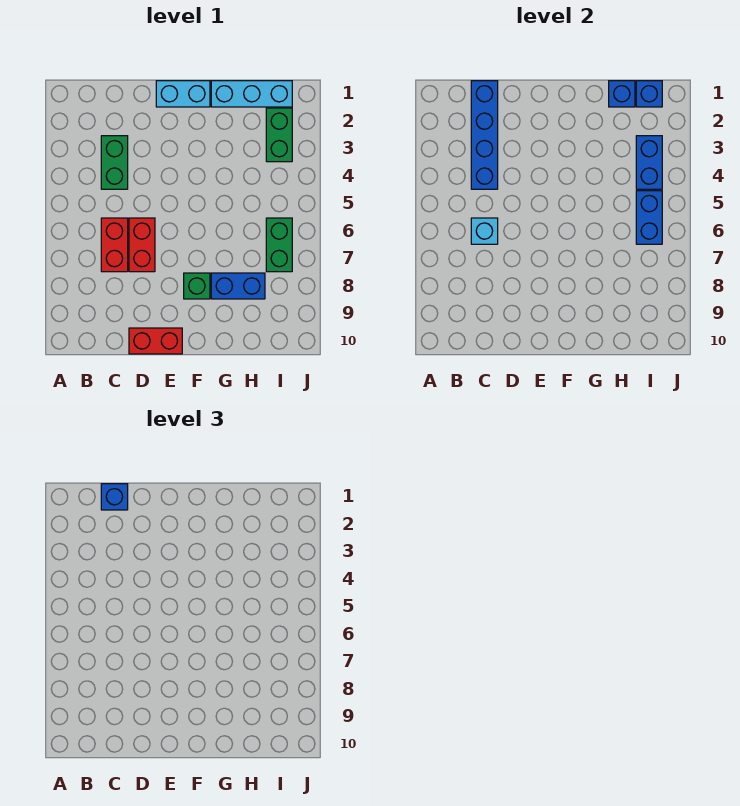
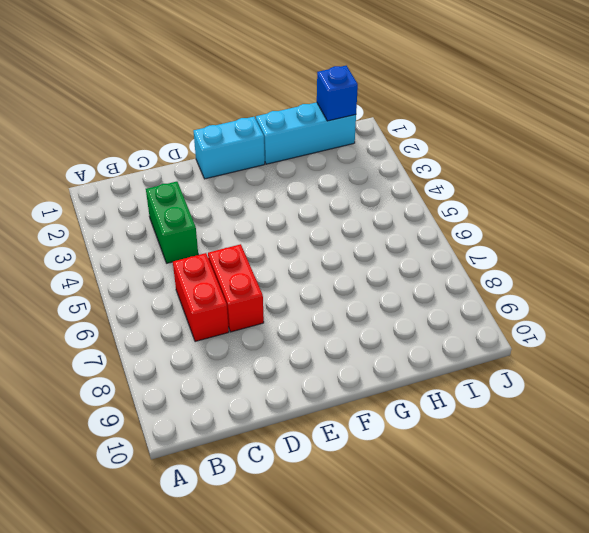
none -> red 1x2 brick [129,328,182,354]
none -> green 1x1 brick [184,273,210,299]
none -> blue 1x2 brick [211,273,265,299]

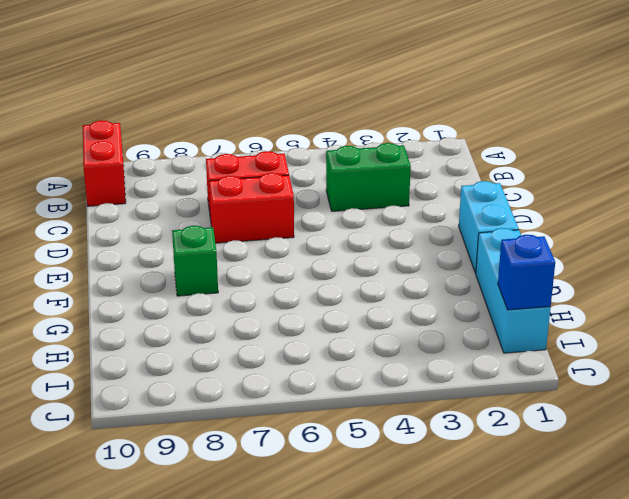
red 1x2 brick [83,120,126,206] -> red 1x2 brick moved to [129,328,182,354]
none -> blue 1x2 brick [211,273,265,299]
none -> green 1x2 brick [266,108,292,162]
none -> green 1x2 brick [266,218,292,272]

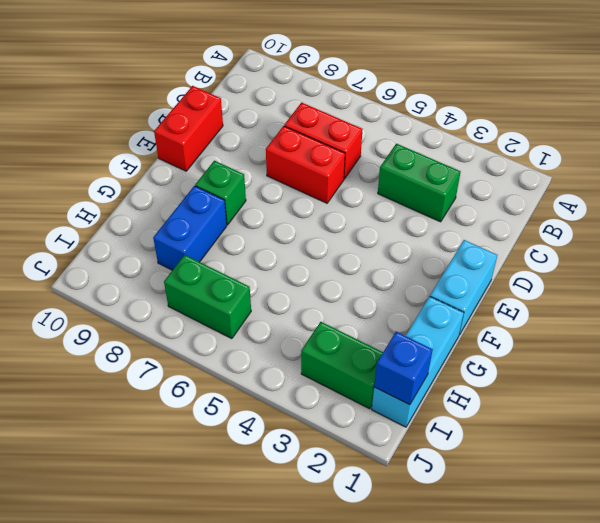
none -> blue 1x4 brick [471,81,498,189]
none -> cyan 1x1 brick [471,218,498,244]
none -> blue 1x1 brick [609,81,635,107]

